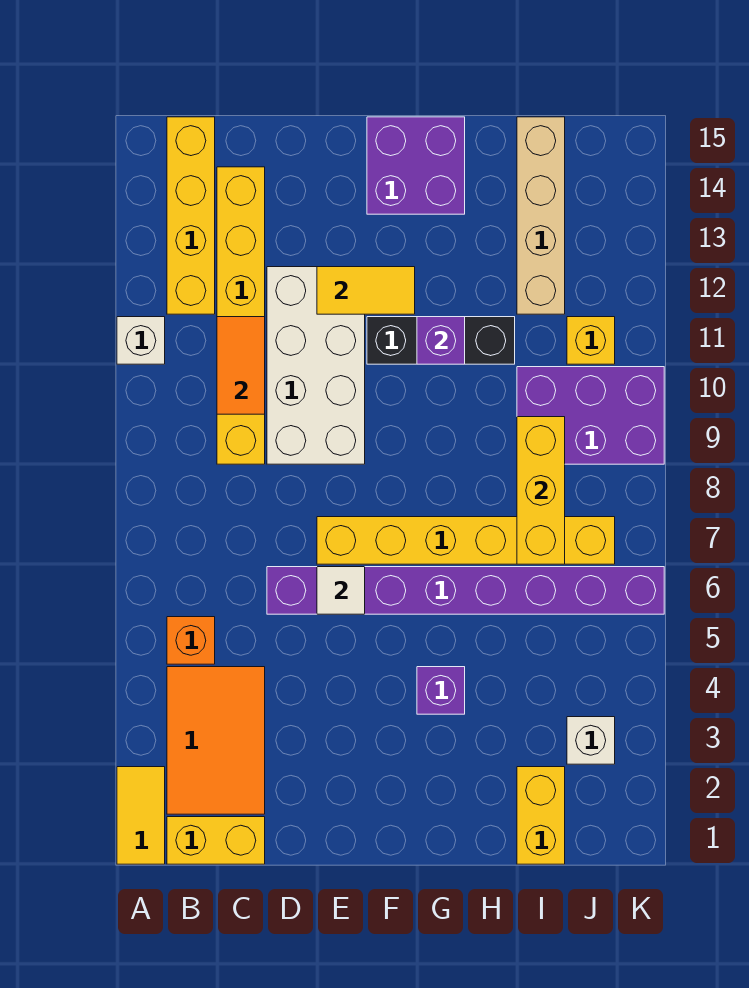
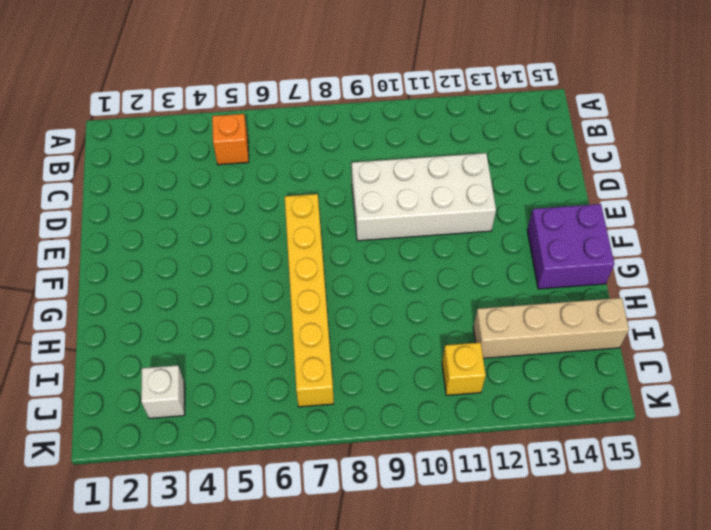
none -> yellow 1x2 tile [117,767,165,864]
none -> white 1x1 brick [117,317,165,364]
none -> yellow 1x2 brick [167,817,265,864]

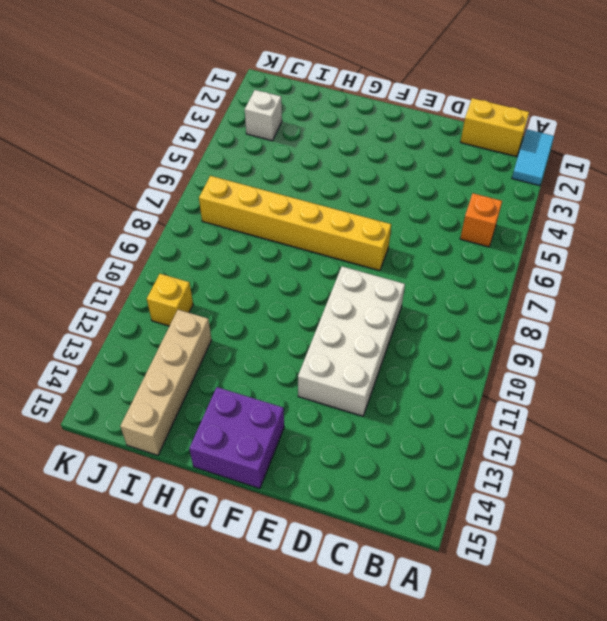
cyan 1x2 tile [512,129,554,186] -> yellow 1x2 tile [117,767,165,864]
none -> white 1x1 brick [117,317,165,364]
none -> orange 2x3 tile [167,667,265,814]
none -> yellow 1x4 brick [167,117,215,314]

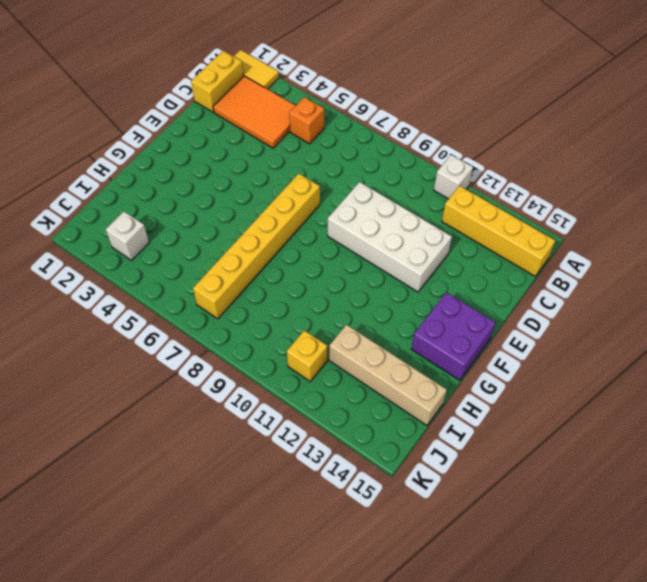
none -> yellow 1x6 brick [217,167,265,464]
none -> purple 1x8 brick [267,567,664,614]
none -> black 1x3 brick [367,317,515,364]

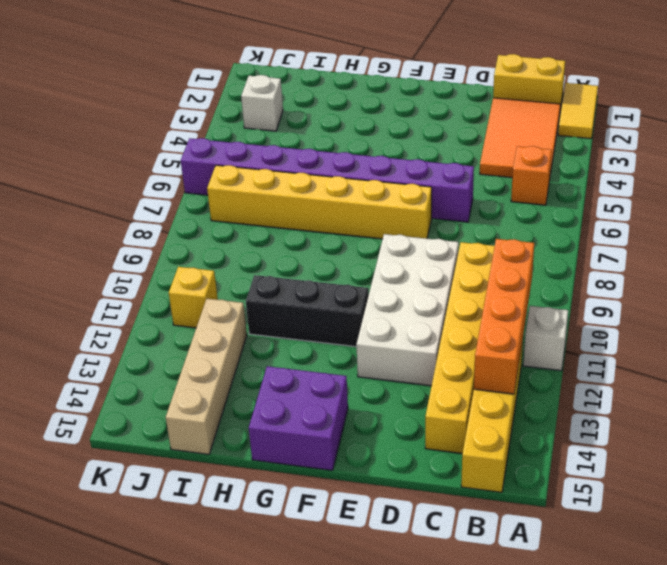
orange 1x4 brick [474,239,534,394] -> none
none -> purple 1x1 brick [417,667,465,714]
none -> yellow 1x2 brick [517,767,565,864]
none -> purple 2x3 brick [517,367,664,464]

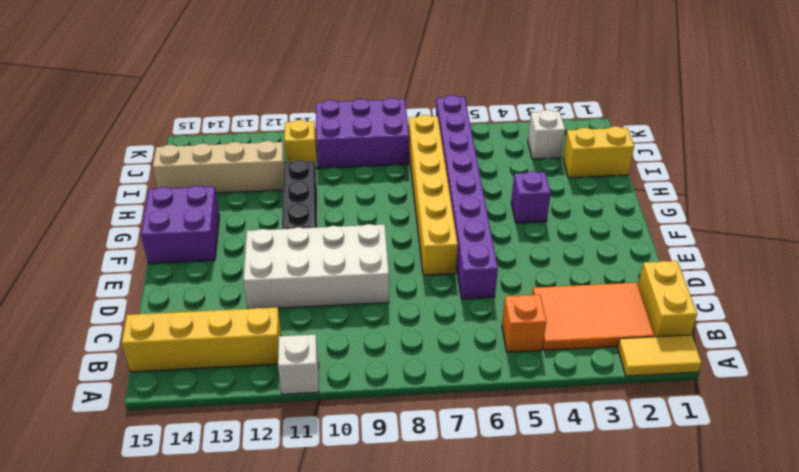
purple 2x3 brick [316,98,409,168] -> purple 2x3 brick turned to [517,367,664,464]
none -> yellow 1x6 brick [217,167,265,464]
none -> orange 1x2 tile [217,317,265,414]
none -> white 1x1 tile [317,567,365,614]

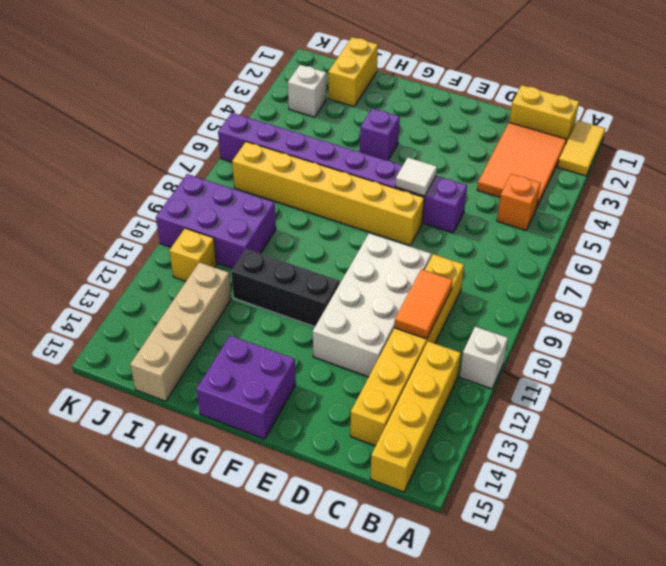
none -> yellow 1x2 tile [317,267,415,314]
none -> purple 1x1 brick [417,317,465,364]
none -> yellow 1x3 brick [517,417,565,564]

